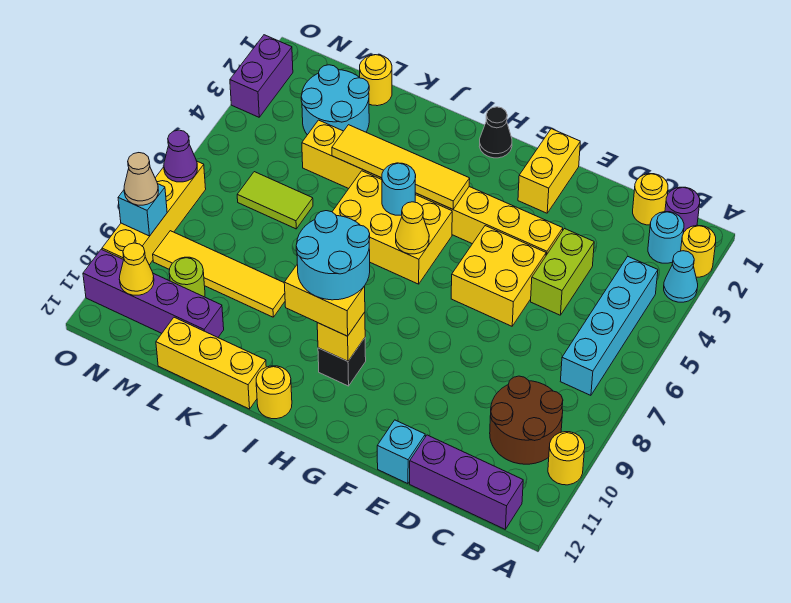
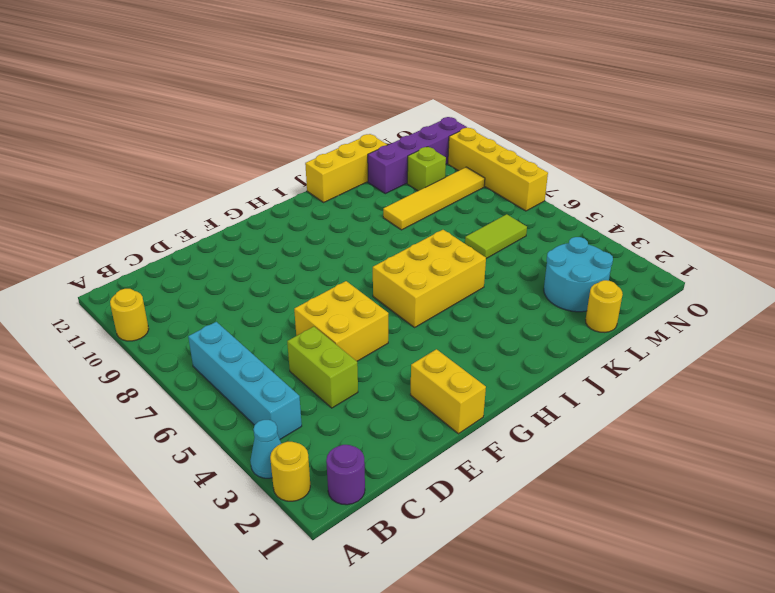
lime 1x1 brick [407,147,446,191] -> lime 1x1 round brick [169,257,205,297]
none -> cyan 1x1 round brick [648,212,684,263]
none -> brown 2x2 round brick [490,376,563,464]
none -> purple 1x3 brick [410,435,523,529]
none -> yellow 1x1 round brick [633,174,668,225]

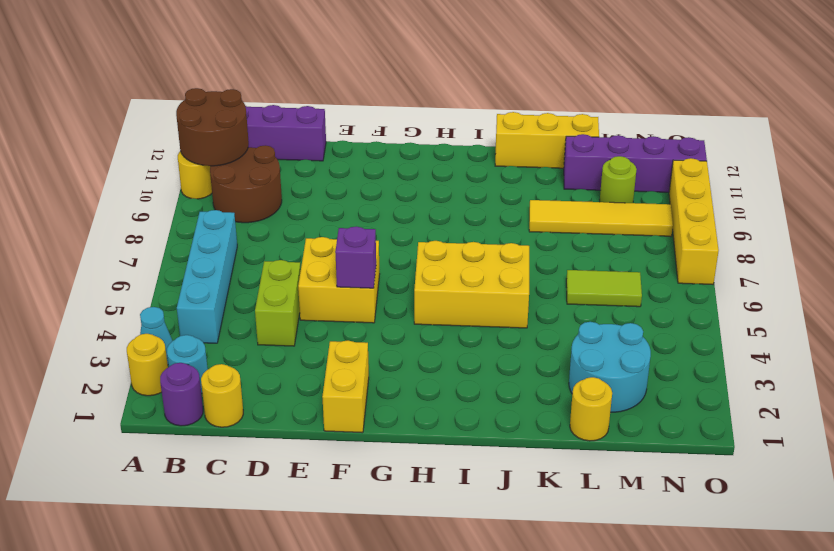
brown 2x2 round brick [176,88,249,166] -> none
purple 1x1 brick [335,226,376,288] -> none
none -> yellow 1x8 brick [302,120,563,255]
none -> cyan 1x1 brick [377,420,425,484]
none -> black 1x1 cone [479,107,512,158]
none -> black 1x1 brick [318,338,366,386]

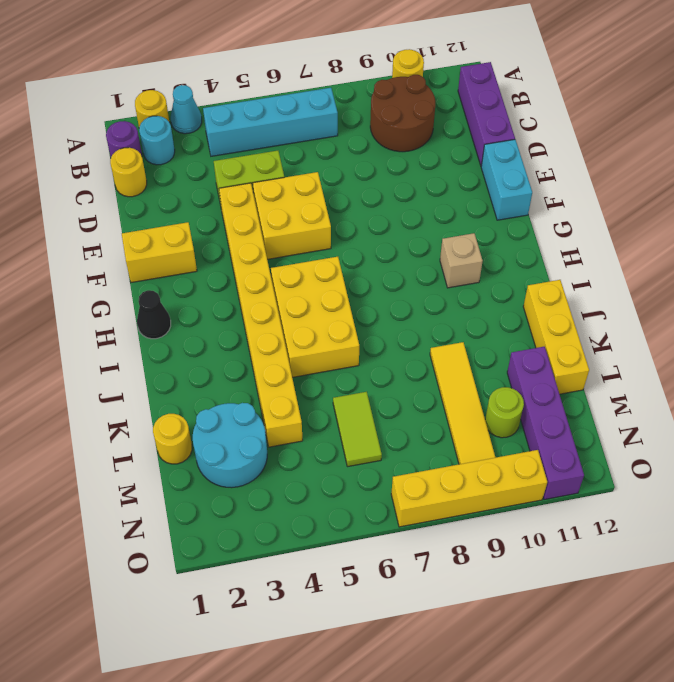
cyan 1x2 brick [481,140,532,220] -> cyan 1x1 brick [377,420,425,484]
tan 1x1 brick [440,233,483,288] -> black 1x1 brick [318,338,366,386]
none -> yellow 1x1 round brick [256,366,292,419]
none -> purple 1x2 brick [230,35,293,117]
none -> yellow 1x4 tile [332,125,470,209]
none -> yellow 1x1 cone [396,202,429,254]

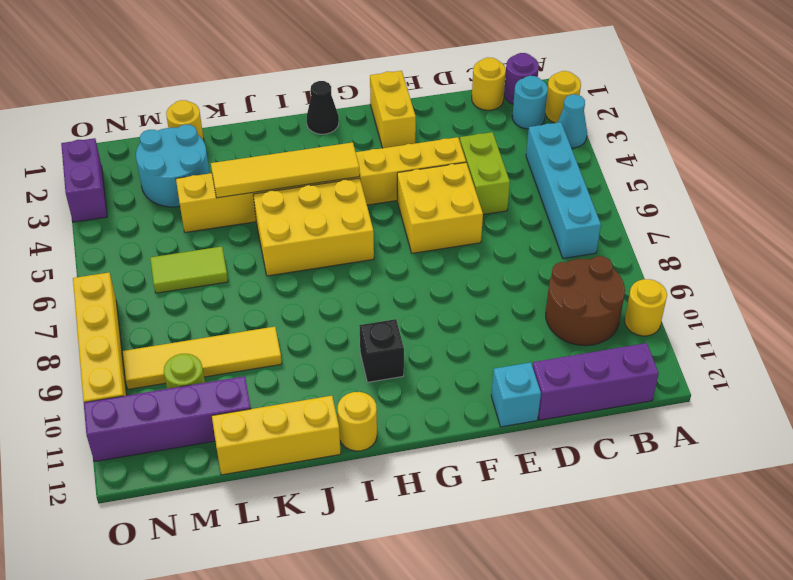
none -> yellow 1x1 cone [396,202,429,254]
none -> yellow 1x1 brick [317,312,365,361]
none -> cyan 1x1 round brick [382,163,416,215]
none -> yellow 1x1 cone [119,243,154,295]

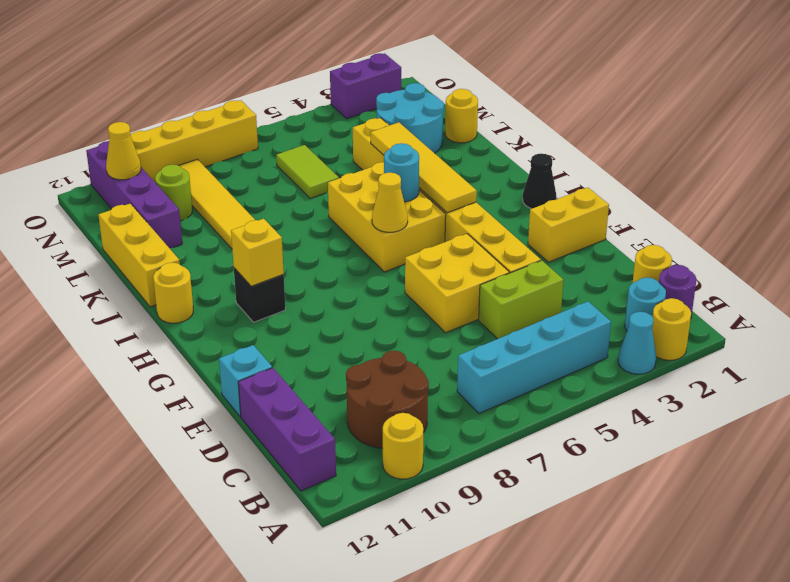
none -> purple 1x1 cone [164,130,197,182]
none -> cyan 1x1 brick [118,184,167,236]
none -> yellow 1x2 brick [284,265,365,336]
none -> tan 1x1 cone [124,153,159,205]

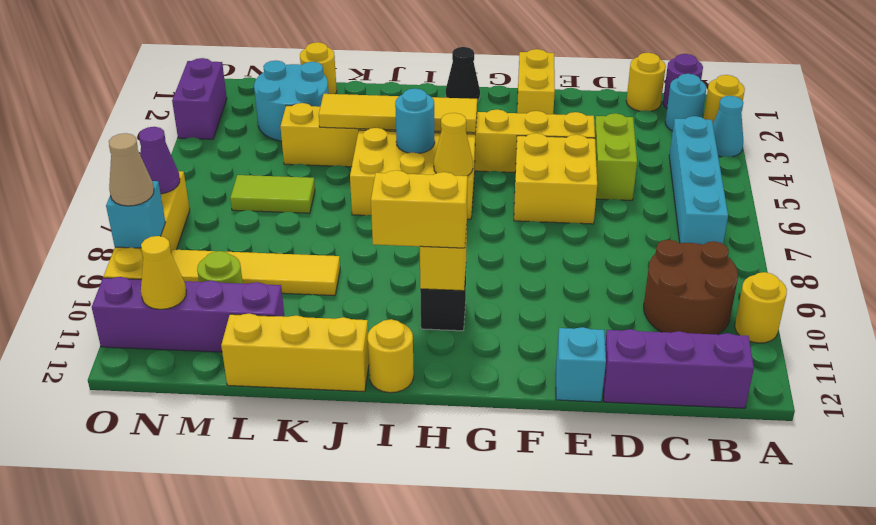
none -> cyan 2x2 round brick [296,211,370,300]

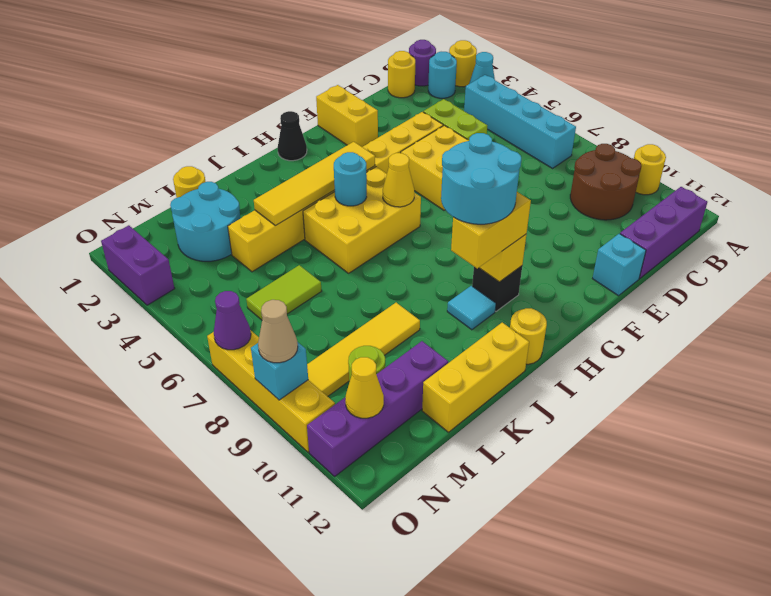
cyan 1x1 tile [447,286,496,330] -> none

